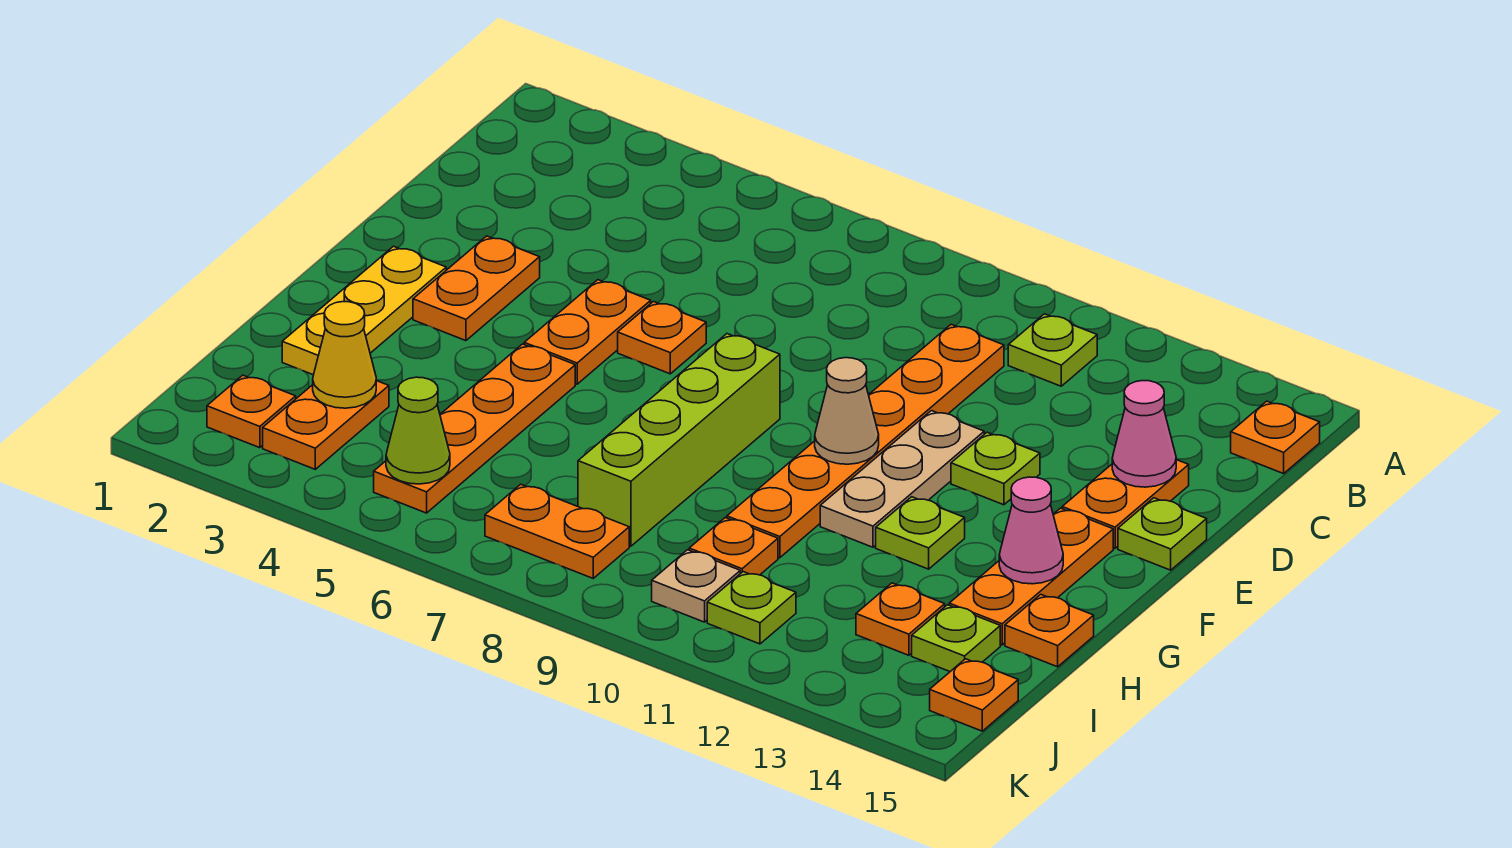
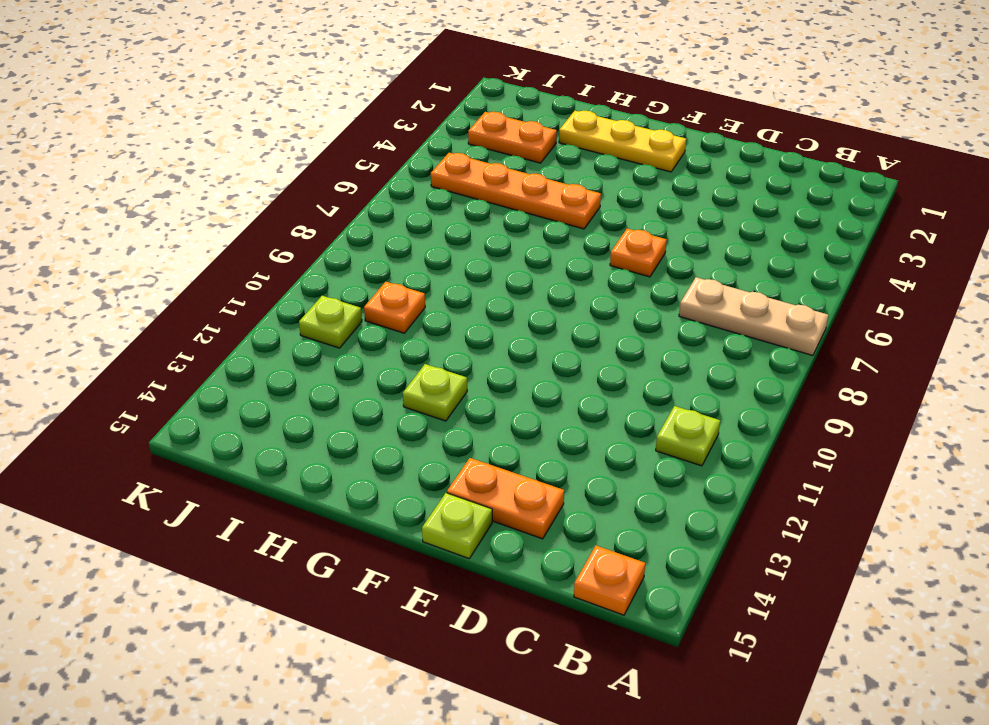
tan 1x3 plate [679,277,828,356] -> tan 1x3 plate moved to [820,411,984,547]
none -> orange 1x6 plate [727,324,1004,558]
none -> orange 1x2 plate [413,236,540,341]
none -> orange 1x2 plate [524,280,651,384]
none -> lime 1x1 plate [951,432,1040,505]

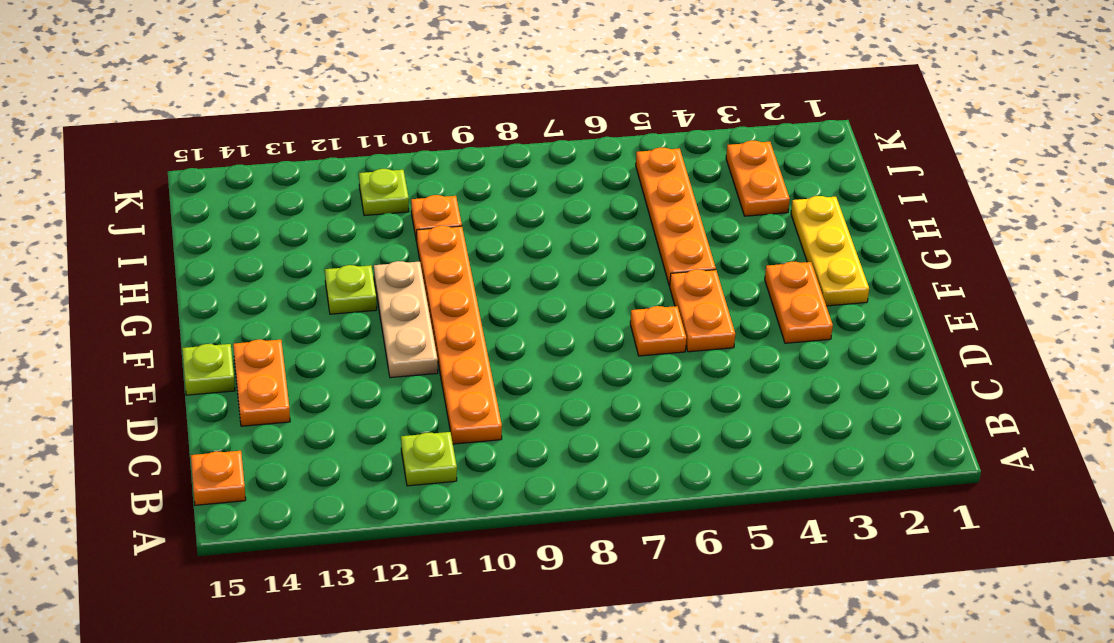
none -> lime 1x1 plate [951,432,1040,505]
none -> lime 1x4 brick [578,334,780,546]
none -> orange 1x3 plate [949,508,1113,645]
none -> orange 1x1 plate [1005,595,1094,667]

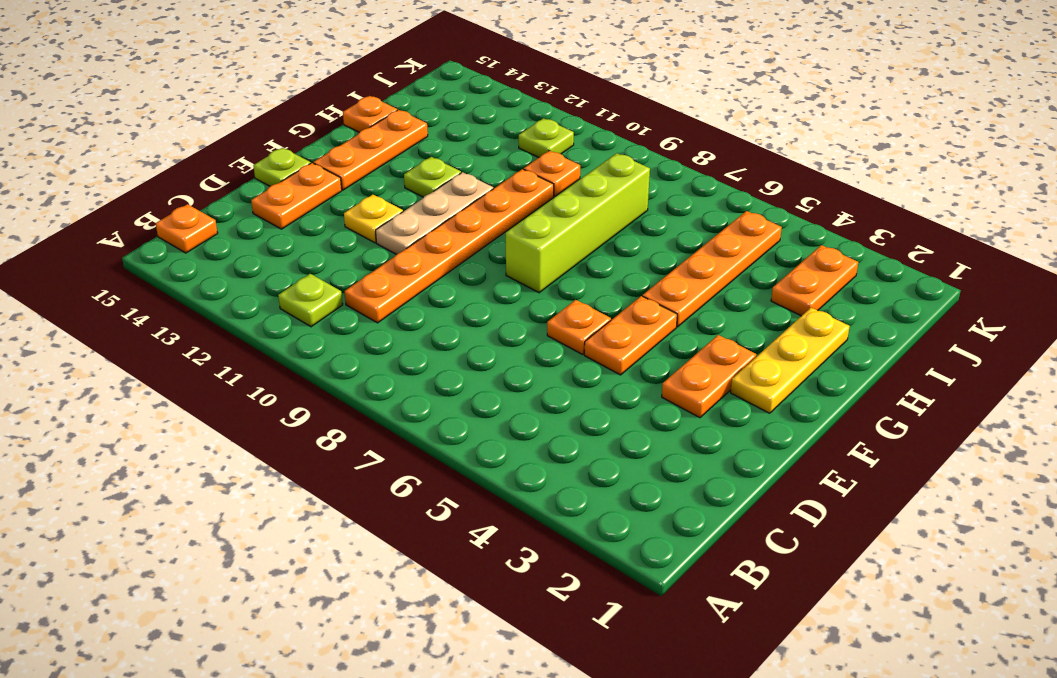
yellow 1x1 plate [344,195,403,243] -> lime 1x1 plate [951,432,1040,505]
none -> orange 1x1 plate [856,583,945,655]
none -> lime 1x1 plate [912,605,1000,671]
none -> orange 1x1 plate [207,375,296,448]
none -> orange 1x2 plate [485,484,629,578]

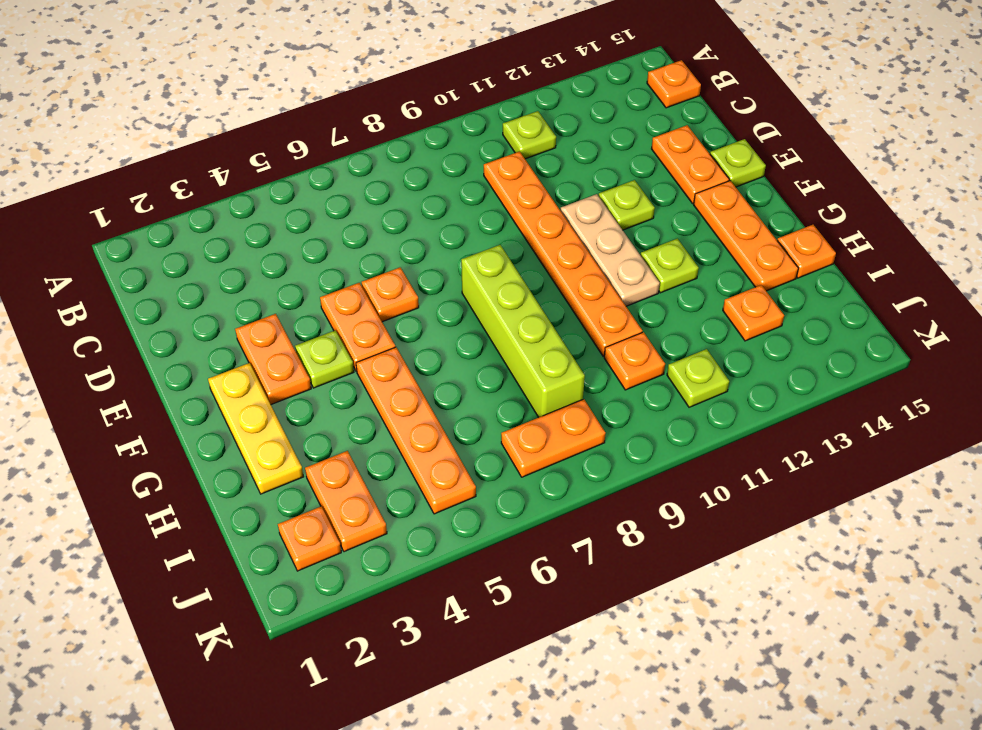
lime 1x1 plate [295,330,354,388] -> lime 1x1 plate moved to [912,605,1000,671]
none -> tan 1x1 plate [652,550,740,622]
none -> orange 1x1 plate [930,659,1018,731]
none -> pink 1x1 cone [1112,381,1176,487]
none -> tan 1x1 cone [815,358,879,464]

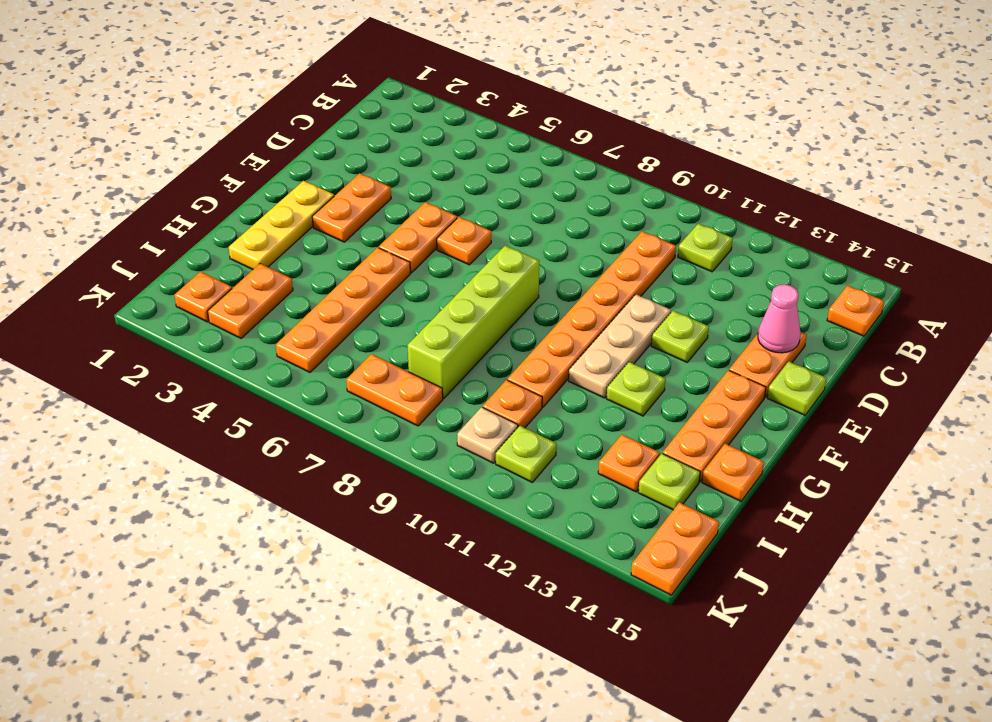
orange 1x2 plate [631,502,719,595] -> orange 1x1 plate [930,659,1018,731]
none -> tan 1x1 cone [815,358,879,464]
none -> pink 1x1 cone [999,477,1063,584]
none -> yellow 1x1 cone [313,302,376,408]
none -> lime 1x1 cone [386,377,450,484]

